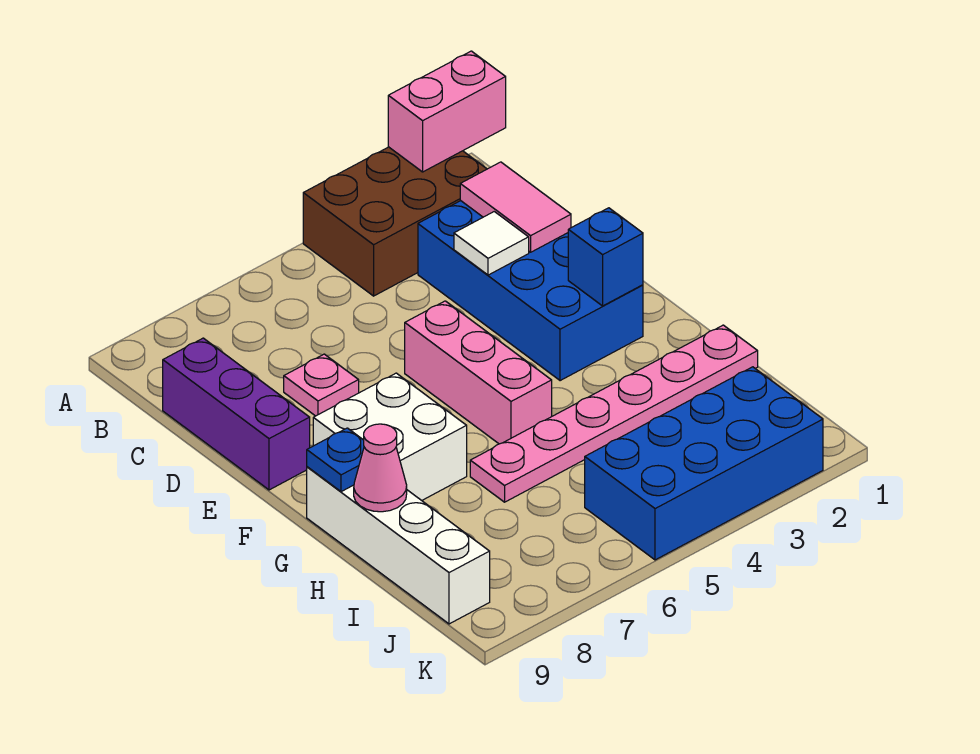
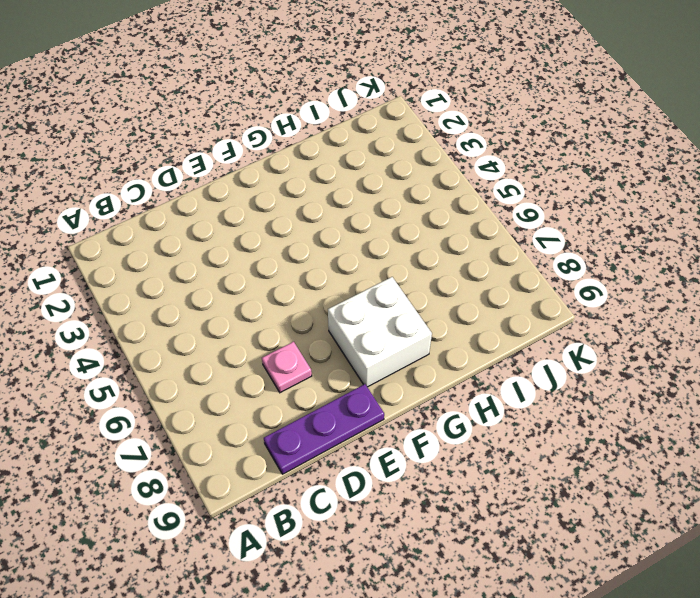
purple 1x3 plate [264,384,384,474] -> purple 1x3 brick [163,338,310,490]
none -> brown 2x3 brick [303,147,487,296]
none -> blue 2x4 brick [418,201,643,381]
none -> pink 1x3 brick [405,301,552,444]

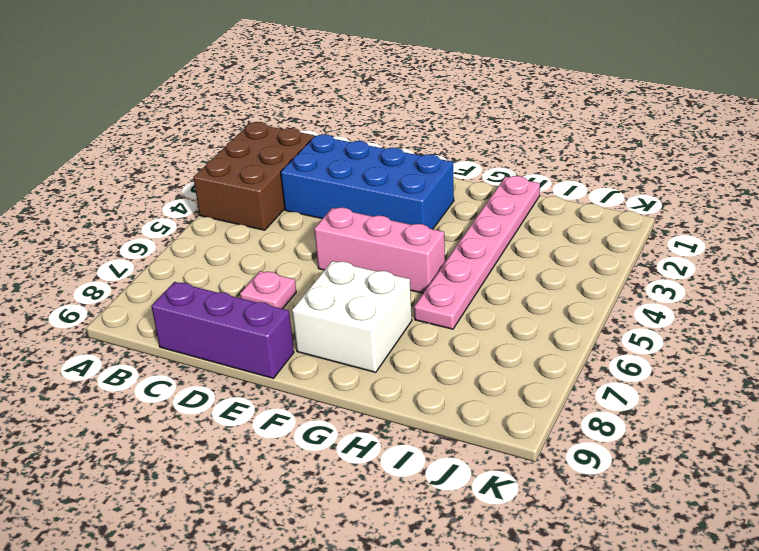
none -> white 1x4 brick [307,467,490,624]
none -> blue 2x4 brick [585,367,823,560]
none -> pink 1x2 brick [388,51,506,172]

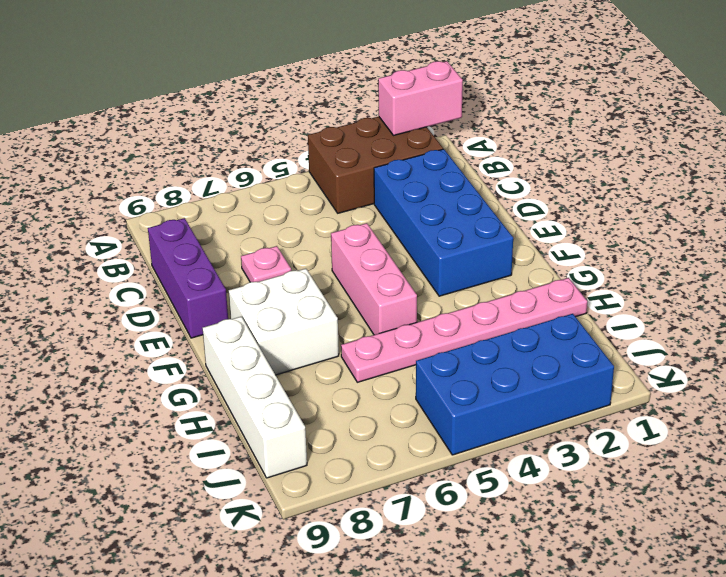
none -> pink 1x2 tile [460,162,571,252]
none -> white 1x1 tile [454,212,529,275]
none -> blue 1x1 brick [568,208,643,306]

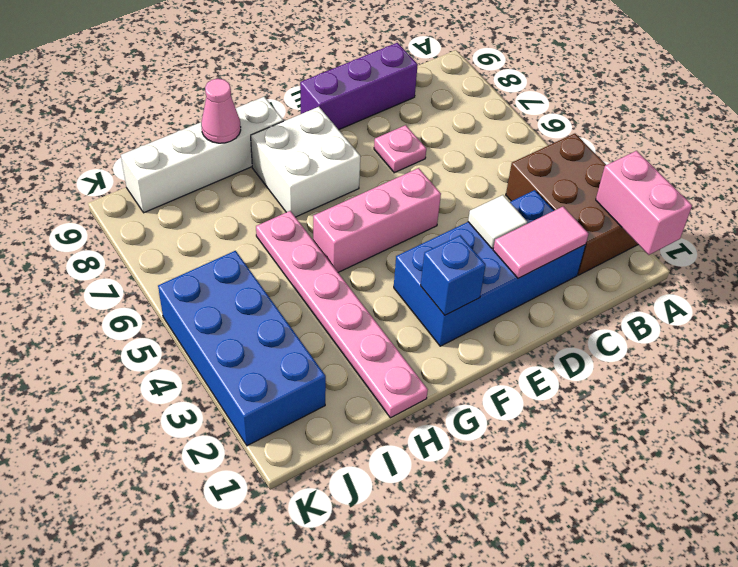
none -> blue 1x1 plate [307,428,364,492]

